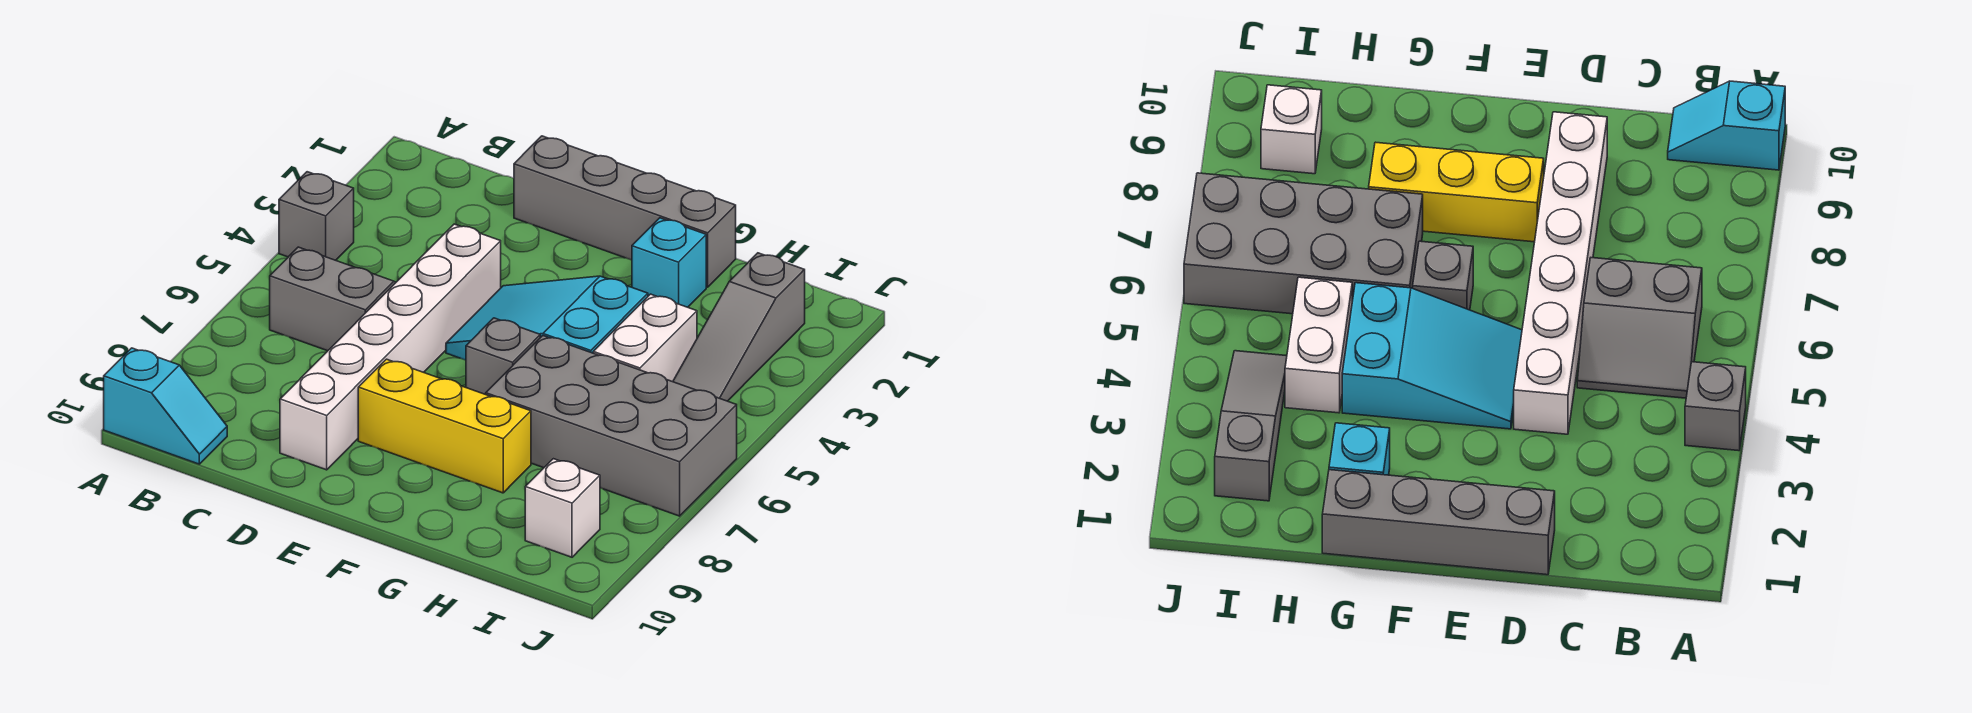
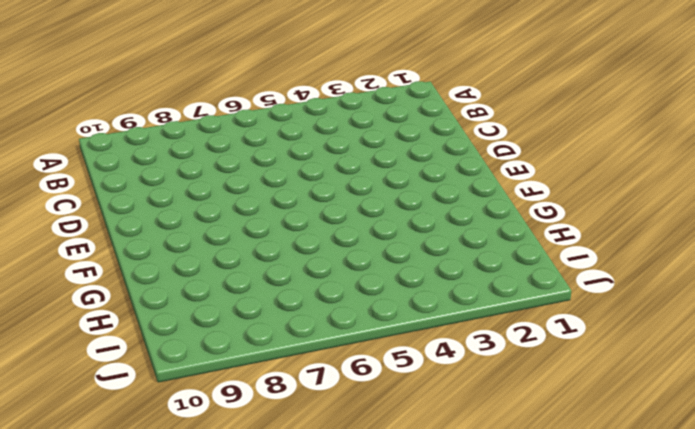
none -> grey 1x1 brick [279,172,354,260]
none -> cyan 1x2 slope [104,348,227,464]
none -> grey 2x2 slope [270,247,396,351]

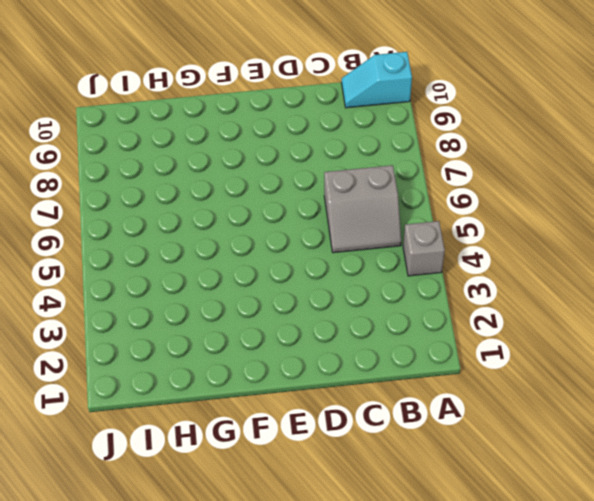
none -> grey 1x4 brick [514,136,736,287]
none -> white 1x6 brick [280,224,501,470]
none -> cyan 2x3 slope [446,276,648,360]

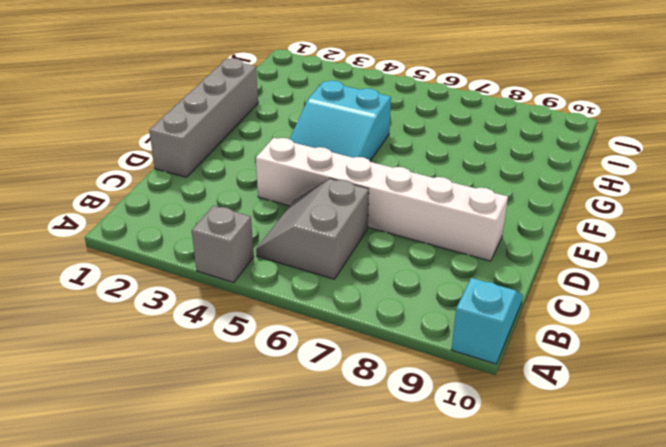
none -> yellow 1x3 brick [358,359,531,493]
none -> grey 1x1 brick [466,318,540,394]
none -> cyan 1x1 brick [632,218,706,307]

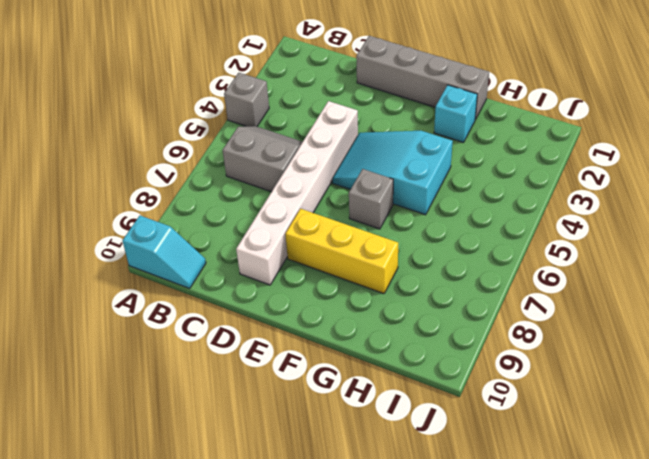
none -> grey 2x4 brick [486,336,737,516]
none -> white 1x2 brick [593,294,697,382]
none -> grey 1x3 slope [673,253,805,401]

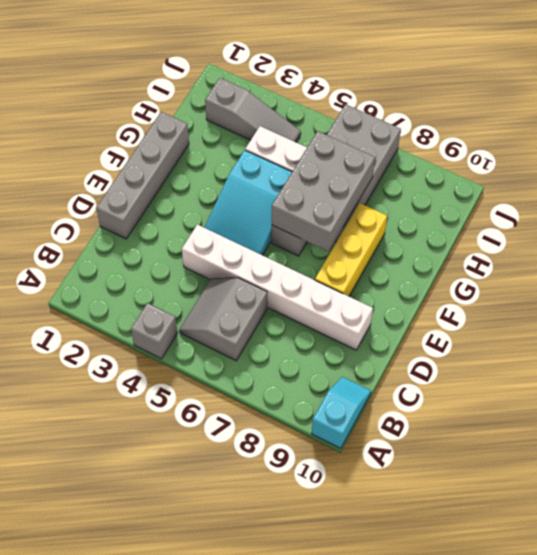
grey 2x3 brick [272,131,375,252] -> none
none -> cyan 1x1 brick [632,218,706,307]
none -> white 1x1 brick [525,459,600,557]

